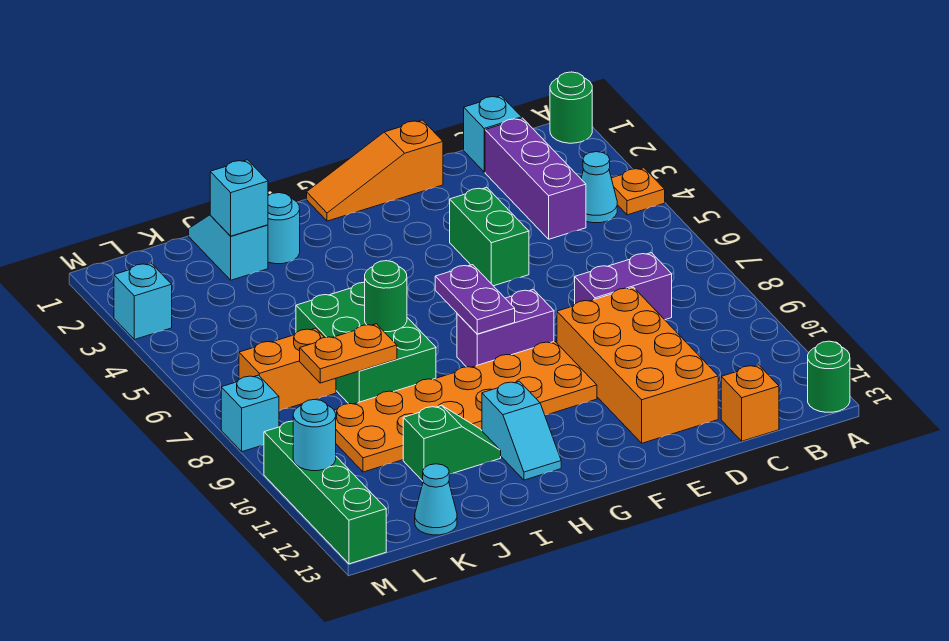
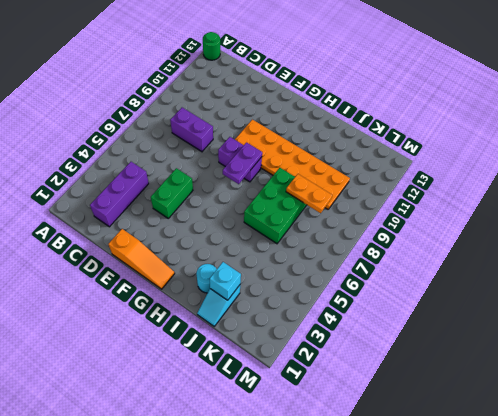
none -> green 1x1 round brick [550,72,592,143]
none -> orange 1x1 plate [611,168,665,215]
none -> cyan 1x1 cone [581,152,617,223]

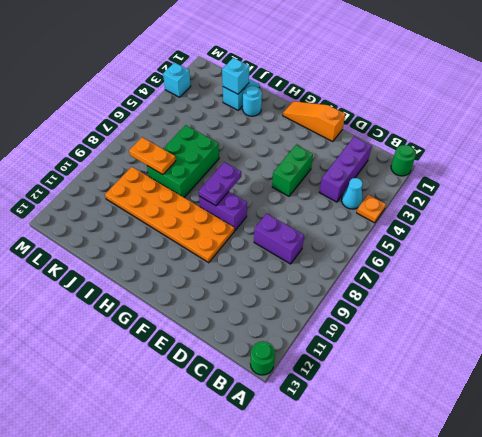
none -> cyan 1x1 brick [464,96,522,172]
none -> orange 1x1 brick [721,365,779,441]
none -> orange 2x4 brick [557,287,718,443]

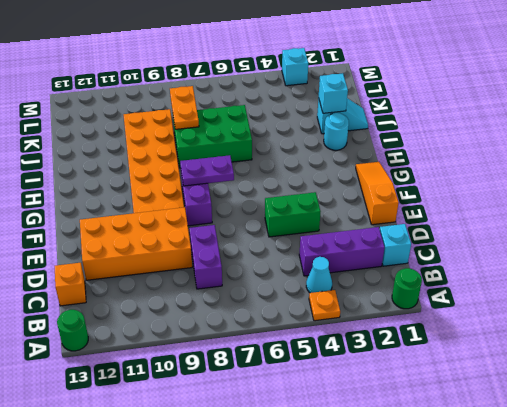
none -> cyan 1x2 slope [482,381,561,480]
none -> green 1x2 slope [403,405,501,481]
none -> orange 1x2 brick [239,328,336,411]

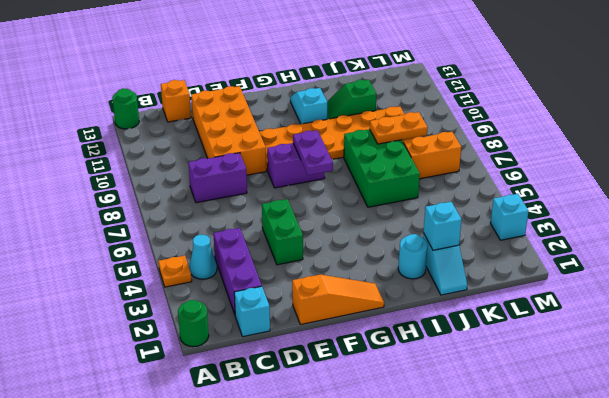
none -> cyan 1x1 cone [415,464,457,535]
none -> cyan 1x1 brick [221,375,279,452]
none -> green 1x4 brick [264,421,386,564]

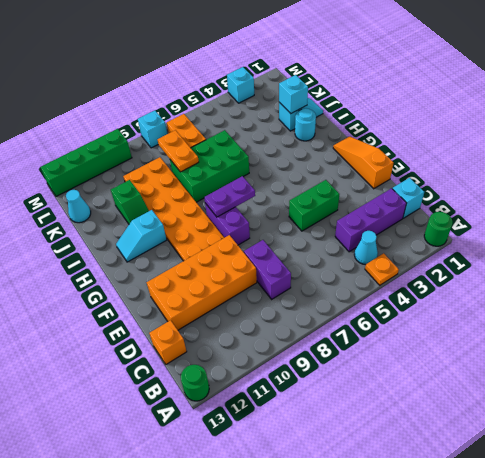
none -> green 1x1 round brick [365,261,407,332]
none -> cyan 1x1 round brick [293,399,336,471]

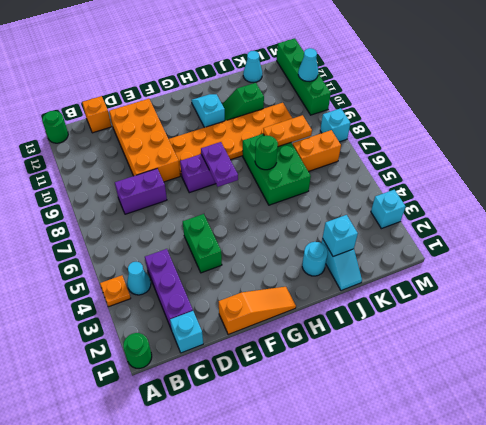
cyan 1x1 cone [298,48,318,81] -> cyan 1x1 round brick [293,399,336,471]

